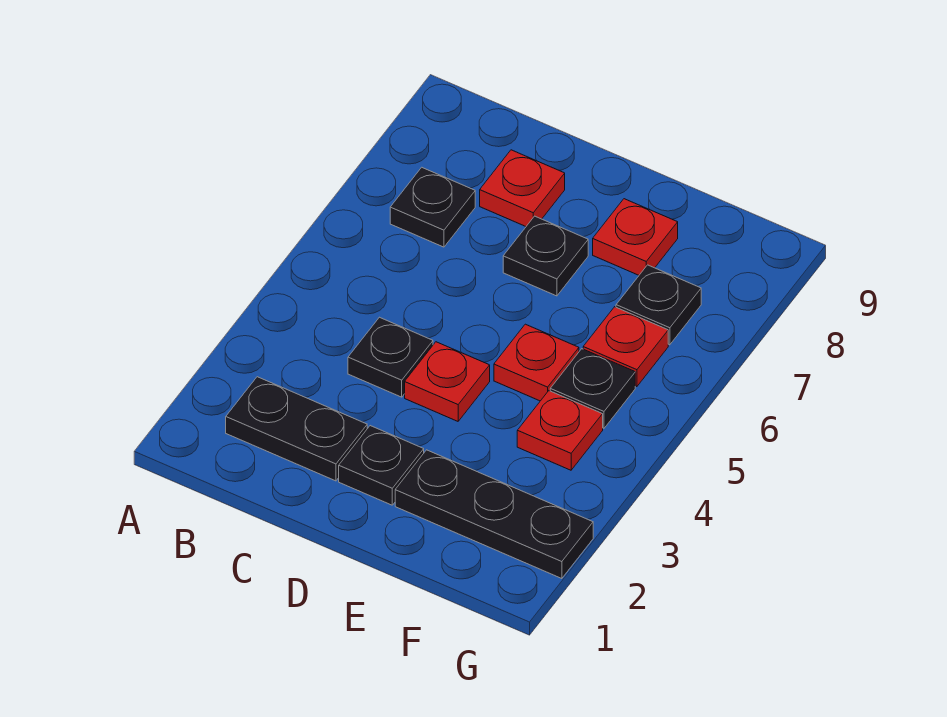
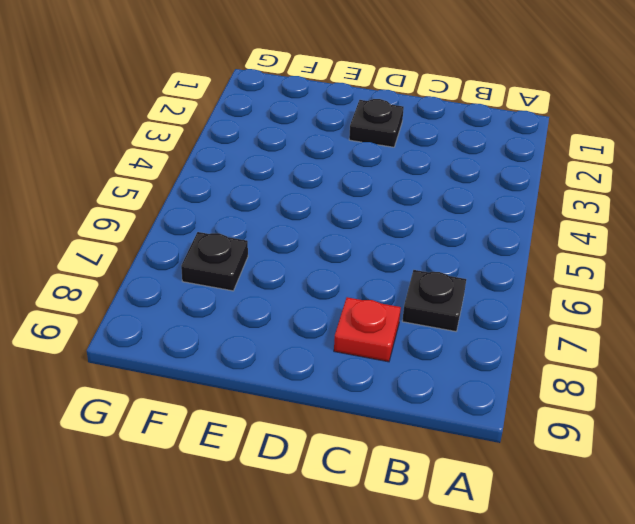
none -> black 1x2 plate [226,377,367,481]
none -> black 1x1 plate [348,317,433,397]
none -> red 1x1 plate [405,342,490,421]

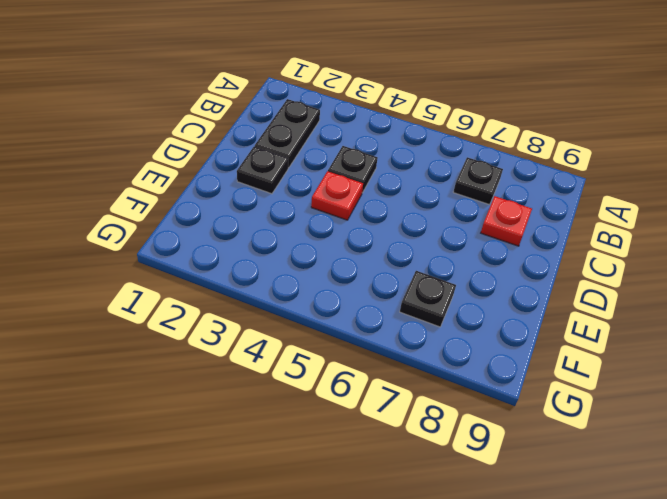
none -> black 1x1 plate [503,216,588,296]
none -> black 1x3 plate [395,450,593,579]
none -> red 1x1 plate [494,324,579,401]

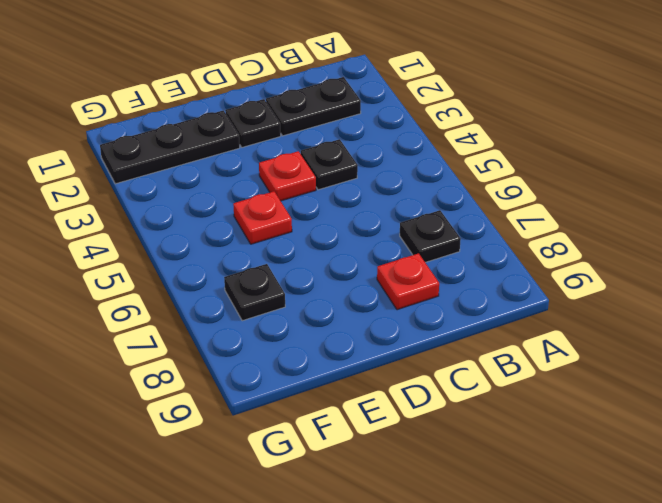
none -> black 1x1 plate [503,216,588,296]
none -> red 1x1 plate [593,199,678,275]
none -> red 1x1 plate [517,391,603,470]

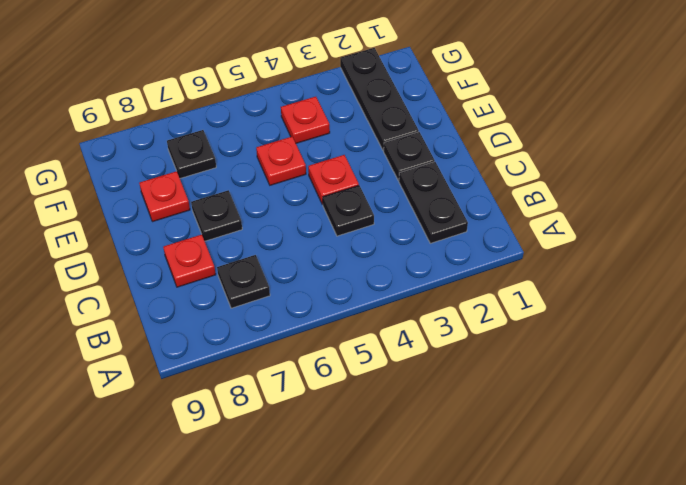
none -> black 1x1 plate [550,349,635,428]
none -> red 1x1 plate [583,307,668,387]

